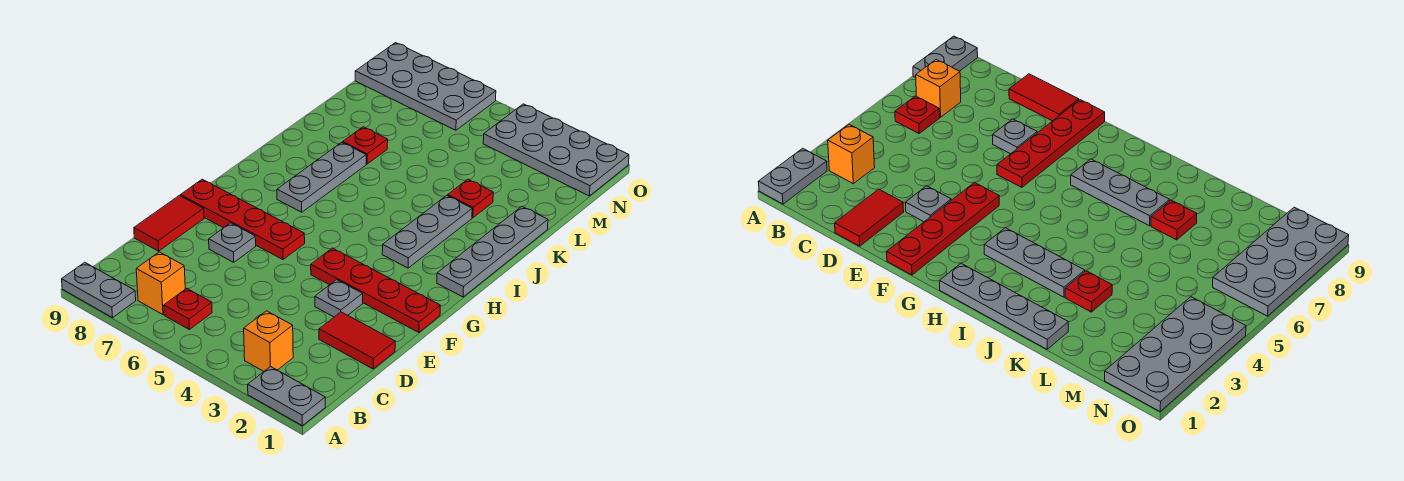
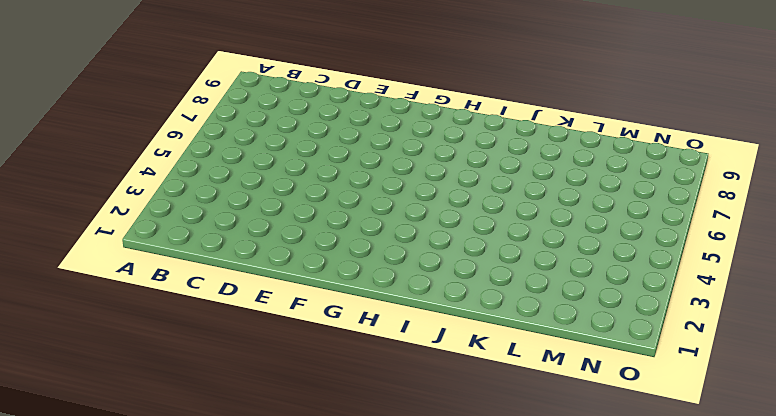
none -> grey 1x2 plate [248,367,325,426]
none -> grey 1x2 plate [62,262,136,318]
none -> orange 1x1 brick [244,311,293,371]

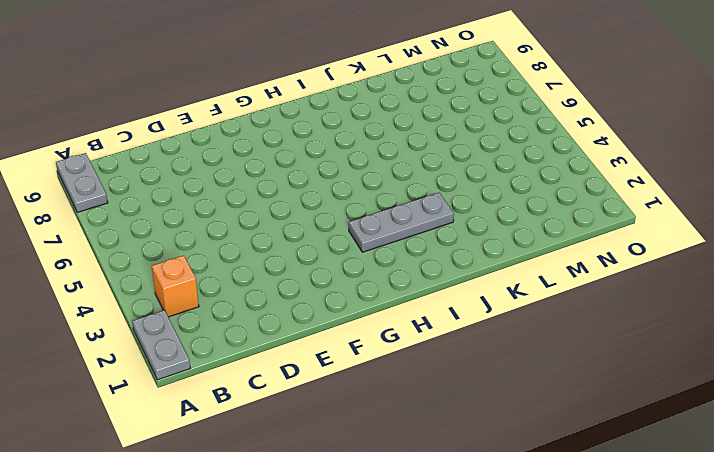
none -> red 1x1 plate [164,288,212,329]
none -> orange 1x1 brick [136,252,185,315]
none -> red 1x2 tile [319,312,395,369]

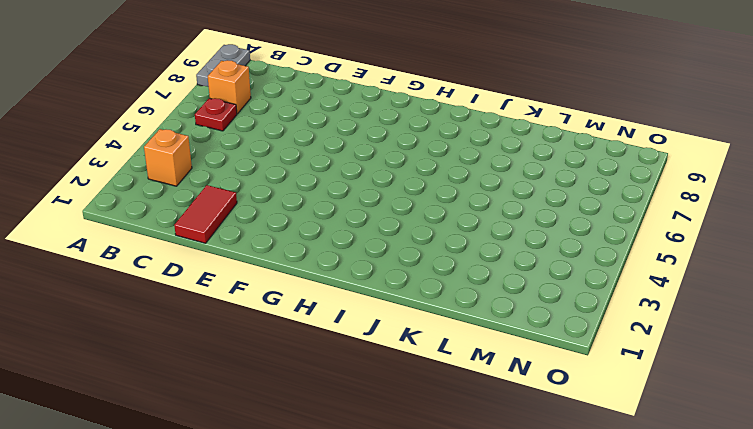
none -> grey 1x2 plate [248,367,325,426]
none -> red 1x2 tile [134,195,204,251]
none -> grey 1x1 plate [315,280,363,317]

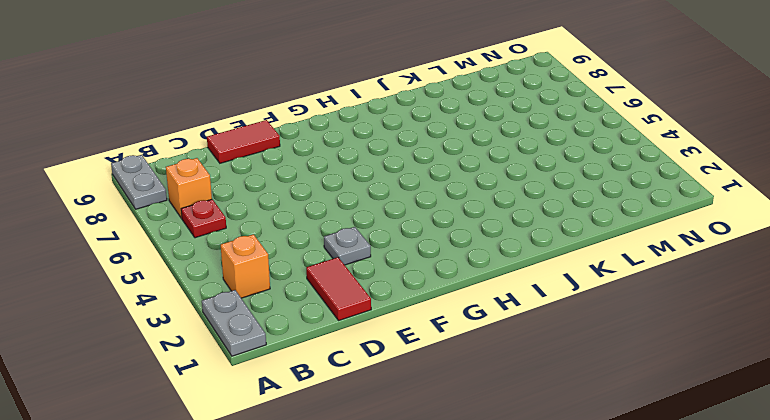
none -> grey 1x1 plate [209,223,256,262]
none -> red 1x4 plate [311,248,440,333]
none -> red 1x4 plate [180,179,305,260]

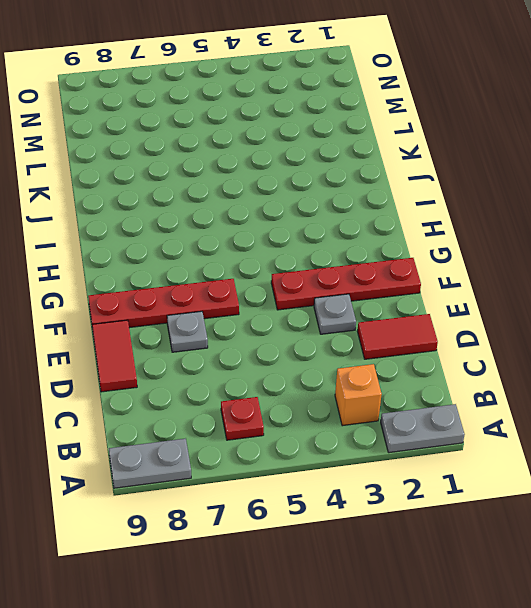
none -> orange 1x1 brick [136,252,185,315]
none -> grey 1x4 plate [437,207,548,297]
none -> grey 1x3 plate [382,195,472,268]

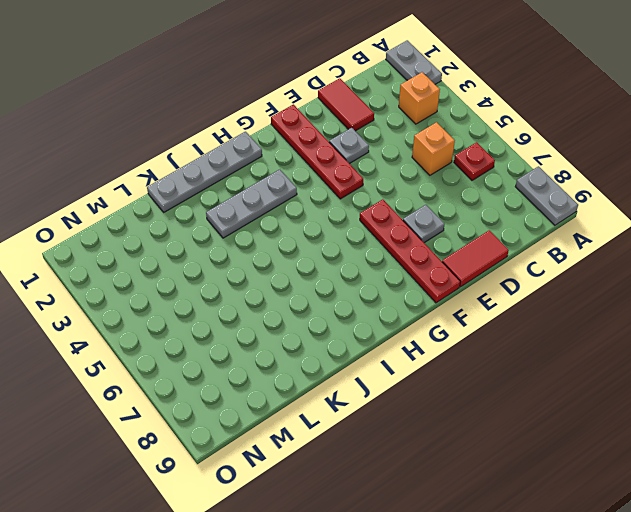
orange 1x1 brick [412,122,455,175] -> orange 1x1 brick moved to [136,252,185,315]
none -> grey 1x3 plate [277,142,366,212]
none -> red 1x1 plate [448,179,493,218]
none -> red 1x1 plate [343,127,388,164]

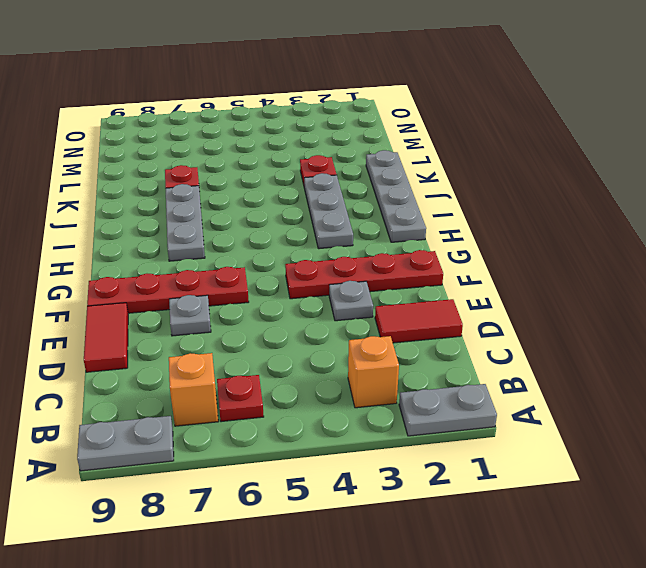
none -> grey 2x4 plate [483,104,629,196]
none -> grey 2x4 plate [355,43,496,130]

